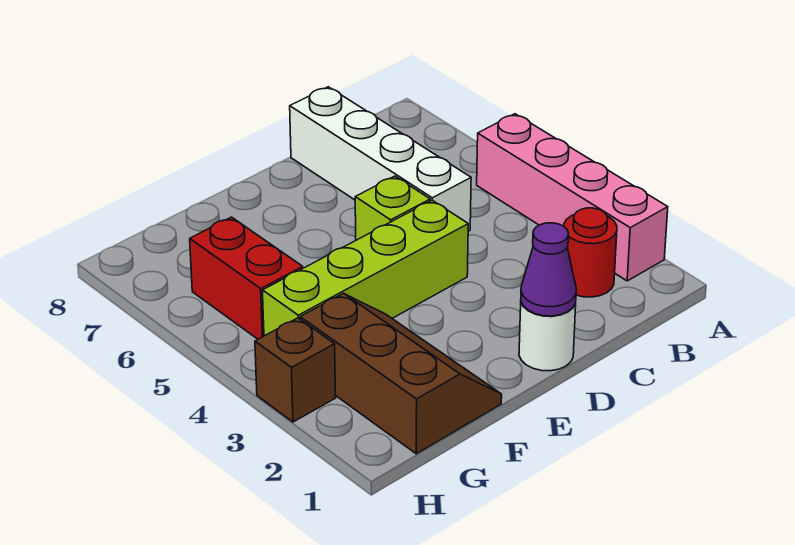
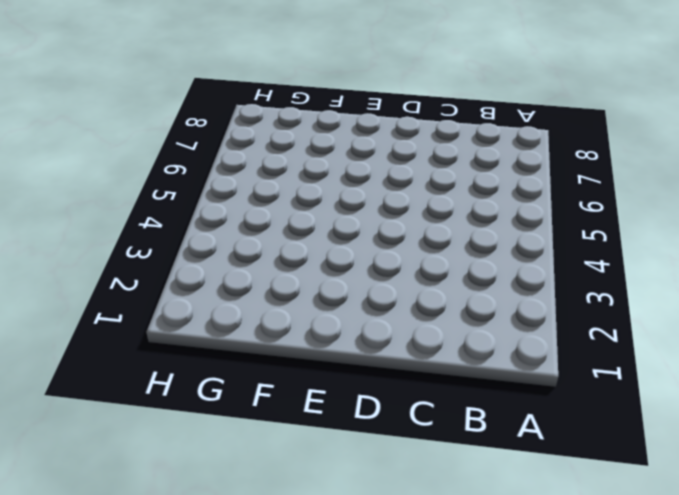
none -> pink 1x4 brick [477,114,668,281]
none -> red 1x1 round brick [564,208,617,297]

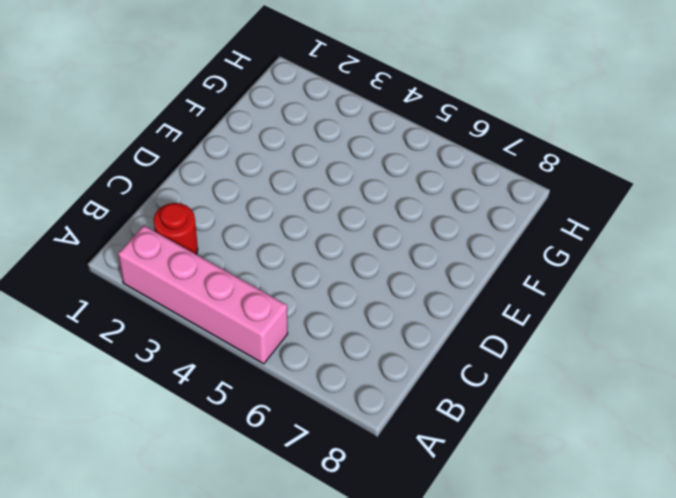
none -> white 1x4 brick [290,87,471,231]
none -> white 1x1 round brick [519,303,576,371]

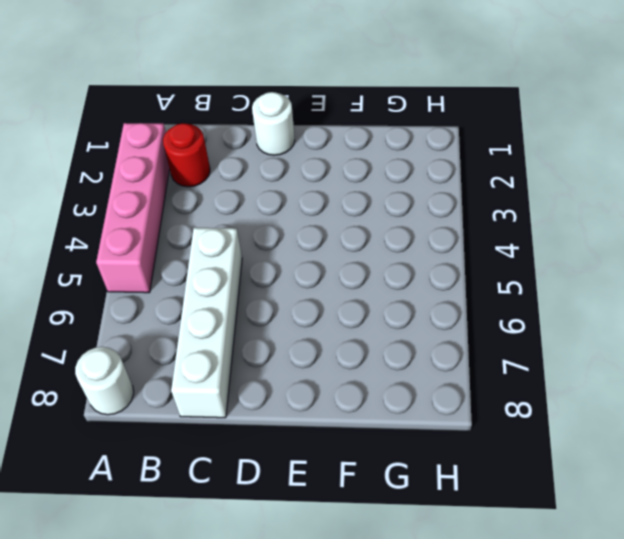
white 1x1 round brick [75,347,134,415] -> none
none -> lime 1x4 brick [263,200,468,336]
none -> lime 1x1 brick [355,176,430,240]

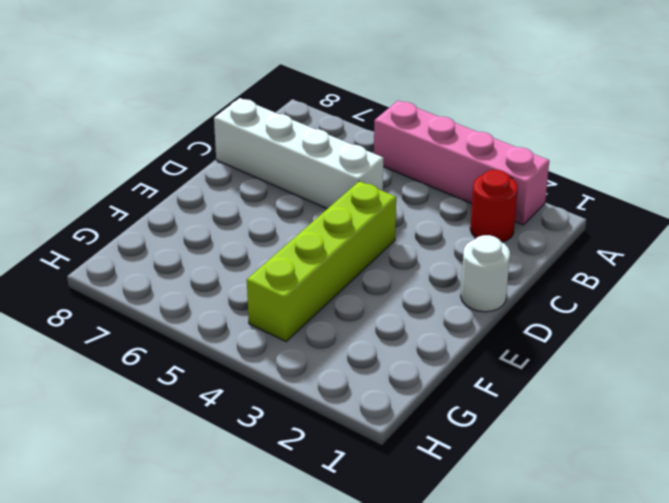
none -> lime 1x1 brick [355,176,430,240]
none -> brown 2x3 slope [300,293,502,454]

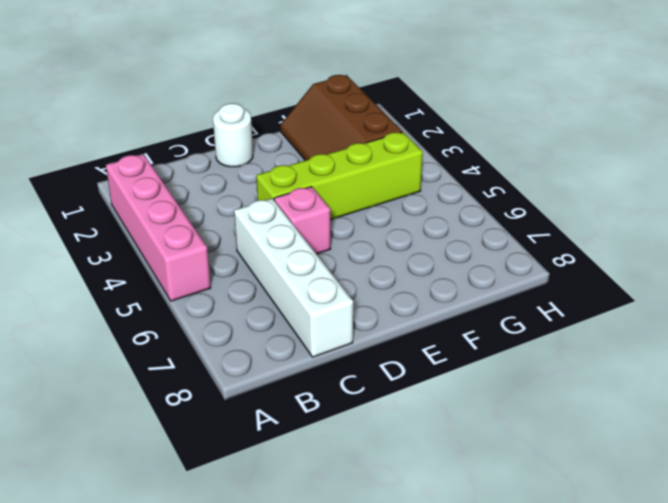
pink 1x1 brick [274,187,331,254] -> lime 1x1 brick [355,176,430,240]
none -> red 1x1 round brick [564,208,617,297]
none -> red 1x2 brick [190,217,303,339]

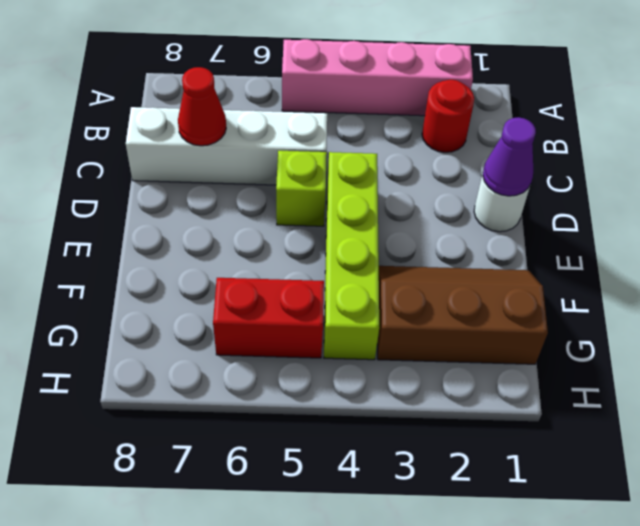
red 1x1 cone [178,67,226,146] -> none
none -> brown 1x1 brick [255,318,336,422]

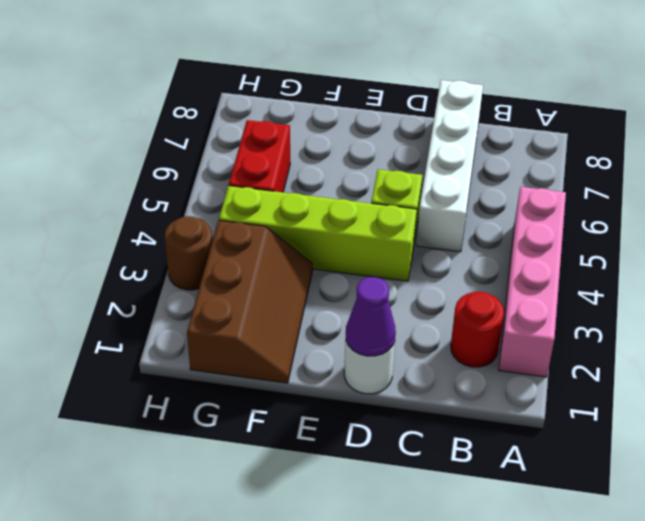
brown 1x1 round brick [165,216,212,290] -> brown 1x1 brick [255,318,336,422]

